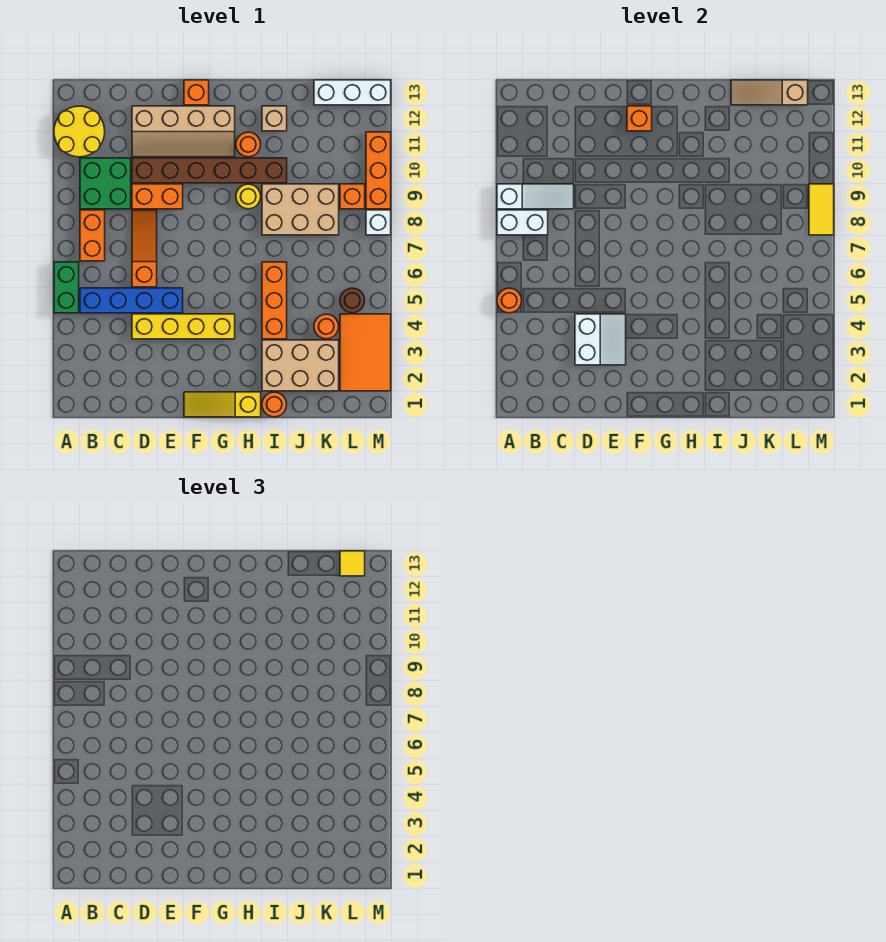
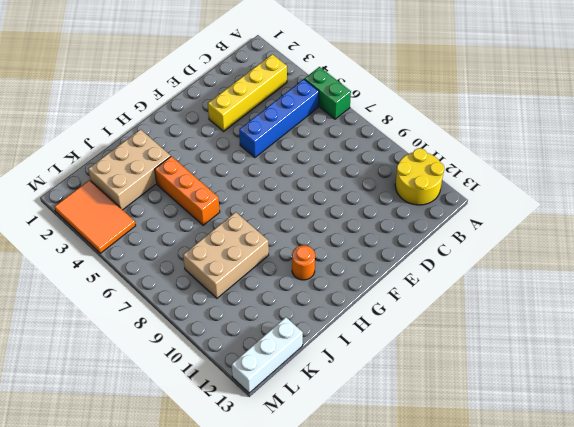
yellow 1x4 brick [208,54,287,131] -> yellow 1x4 brick moved to [132,314,235,339]
none -> orange 1x2 brick [80,210,105,261]
none -> green 2x2 brick [80,158,131,209]
none -> orange 1x3 slope [132,210,157,287]
none -> orange 1x2 brick [132,184,183,209]

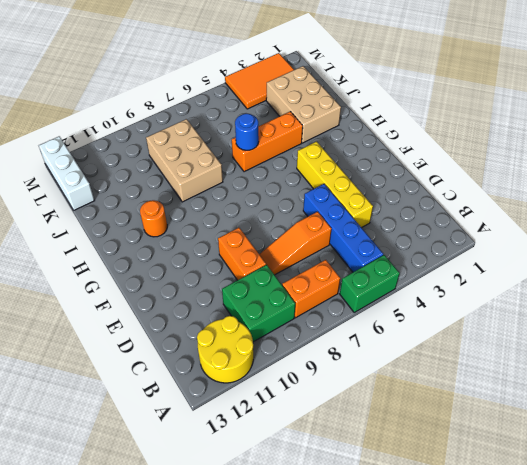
blue 1x1 round brick [235,114,259,150] -> none
none -> brown 1x6 brick [132,158,287,183]
none -> tan 2x4 slope [132,106,235,157]
none -> yellow 1x3 slope [184,392,261,417]
none -> orange 1x1 brick [184,80,209,105]

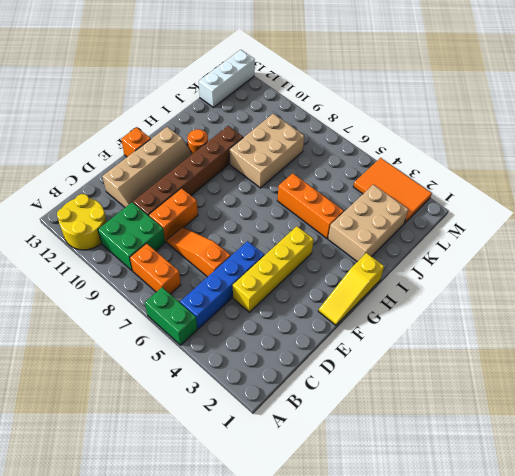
none -> yellow 1x1 round brick [236,184,261,209]
none -> orange 1x1 round brick [262,392,287,417]
none -> tan 1x1 brick [262,106,287,131]
none -> orange 1x1 round brick [314,314,339,339]

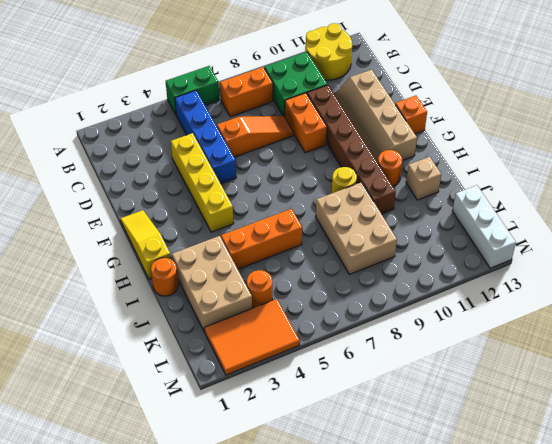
none -> brown 1x1 round brick [340,288,365,313]
none -> orange 1x1 brick [340,184,365,209]
none -> white 1x1 brick [366,210,391,235]
none -> orange 1x3 brick [366,132,391,209]

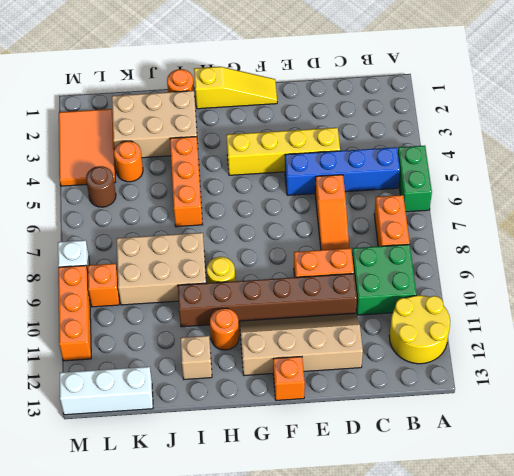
none -> orange 1x1 round brick [497,288,522,313]
none -> white 1x2 brick [497,210,548,235]
none -> white 1x3 slope [497,184,574,209]
none -> white 2x2 slope [575,314,626,365]

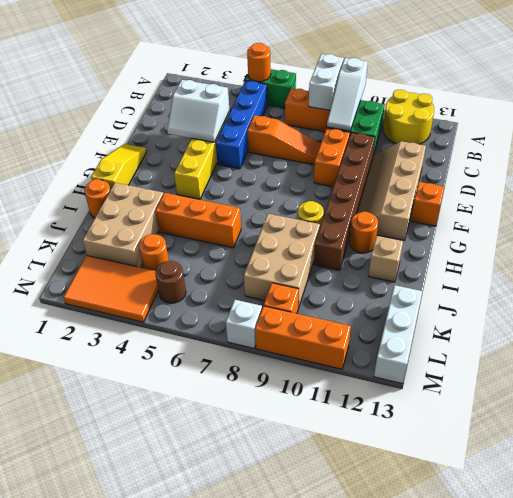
none -> orange 1x1 brick [627,106,652,131]
none -> tan 1x3 slope [731,80,808,105]
none -> yellow 1x2 tile [809,184,834,235]
none -> yellow 1x1 tile [340,551,365,576]

